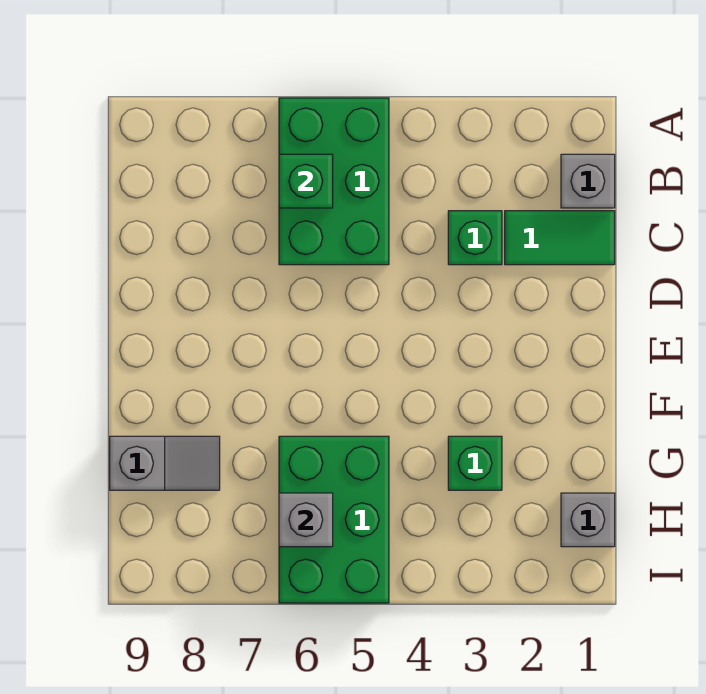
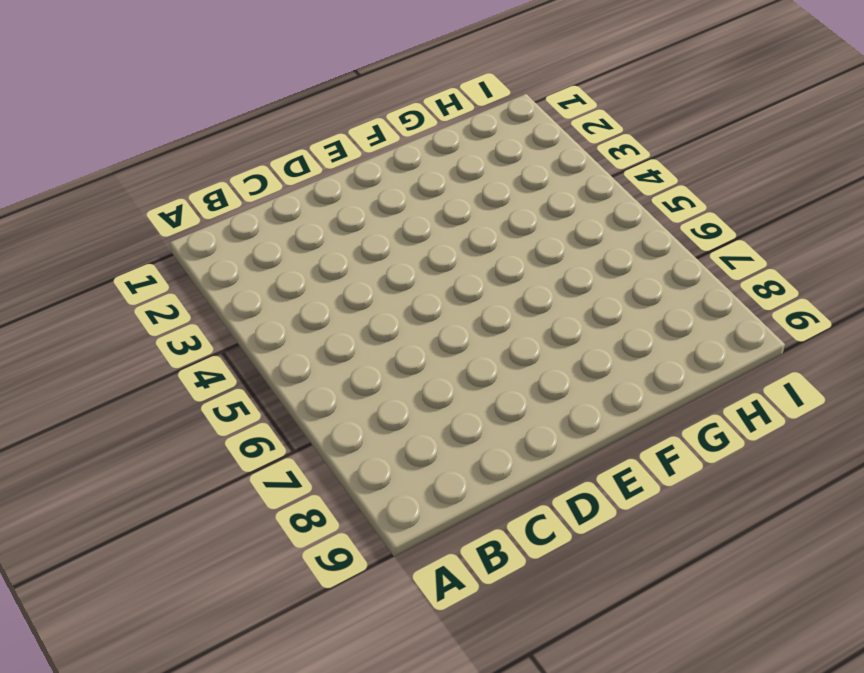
none -> green 2x3 brick [279,98,389,265]
none -> grey 1x1 brick [561,154,615,208]

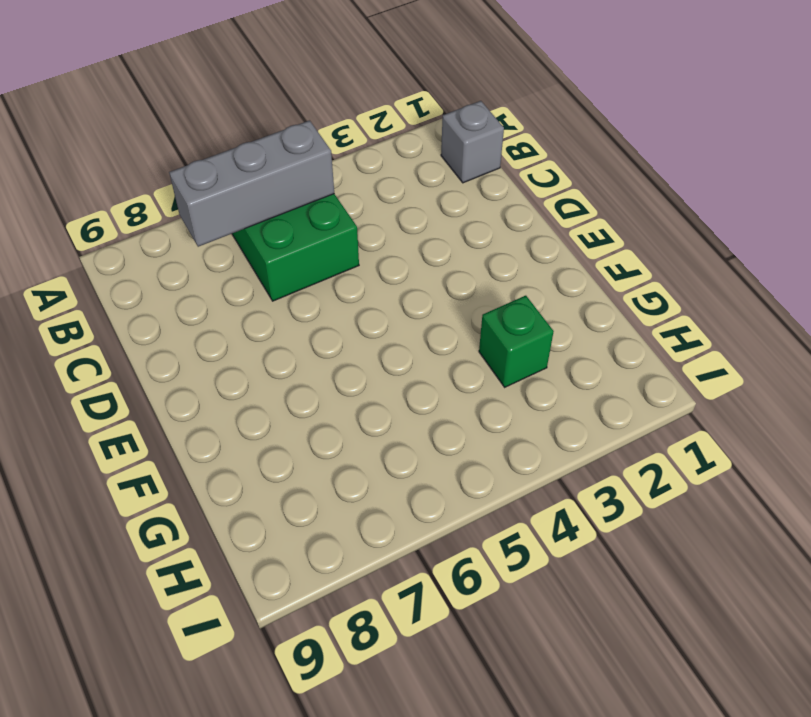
grey 1x3 brick [169,121,334,247] -> green 1x1 brick [279,154,333,208]
none -> green 1x2 tile [505,211,615,265]
none -> green 1x1 brick [448,211,502,265]

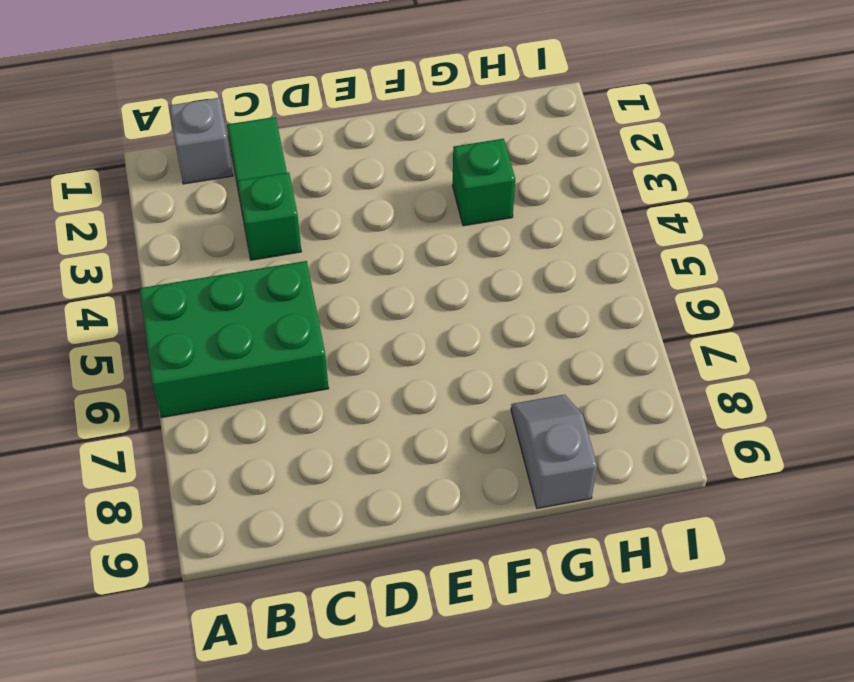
none -> green 2x3 brick [279,436,389,603]
none -> grey 1x1 brick [561,493,615,547]

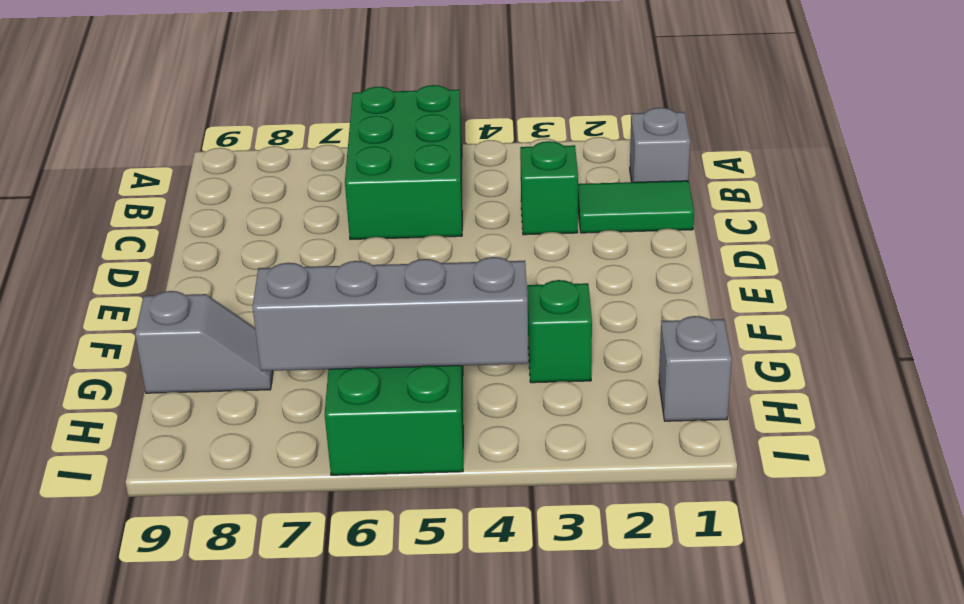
grey 1x4 brick [253,257,528,371] -> grey 1x1 brick [279,493,333,547]
none -> green 1x1 brick [279,154,333,208]

